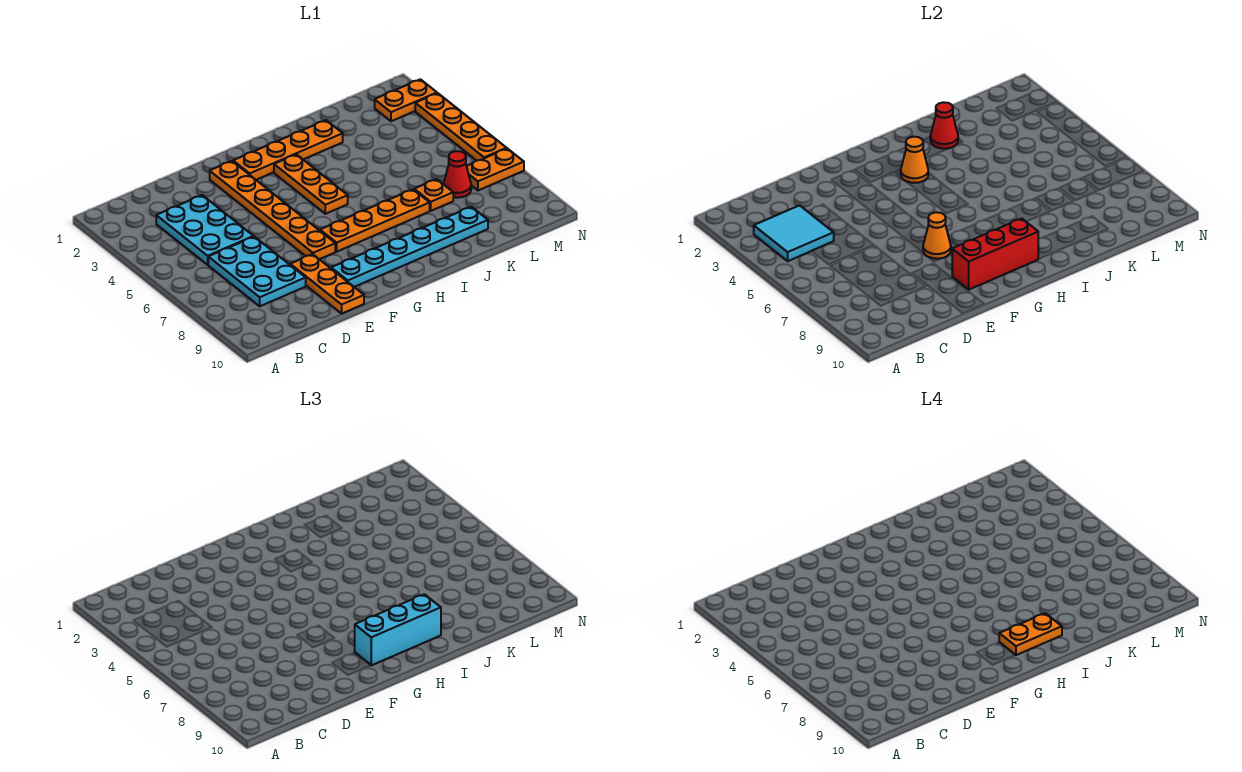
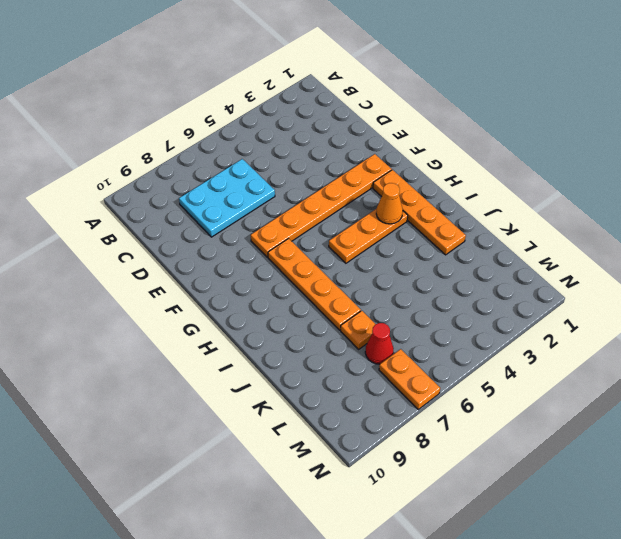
none -> cyan 2x3 plate [156,195,254,265]
none -> orange 1x3 plate [290,254,364,314]
none -> cyan 1x6 plate [331,207,488,287]

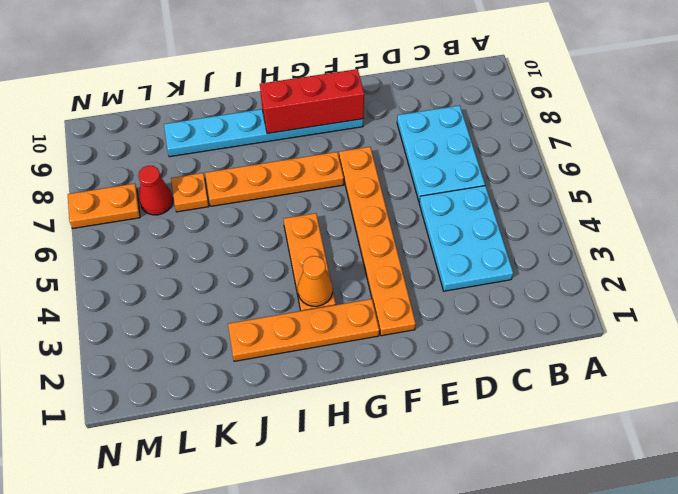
none -> orange 1x3 plate [290,254,364,314]
none -> orange 1x2 plate [375,79,437,121]
none -> orange 1x4 plate [415,93,507,161]

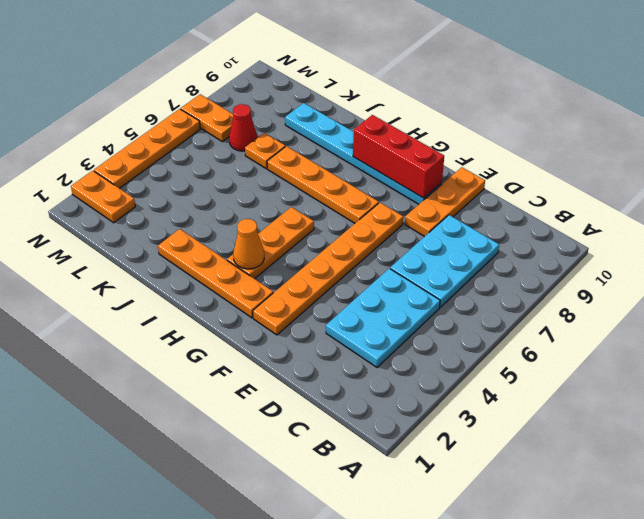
none -> cyan 2x2 tile [754,205,834,261]
none -> orange 1x1 cone [923,212,951,259]
none -> red 1x1 cone [930,102,958,149]

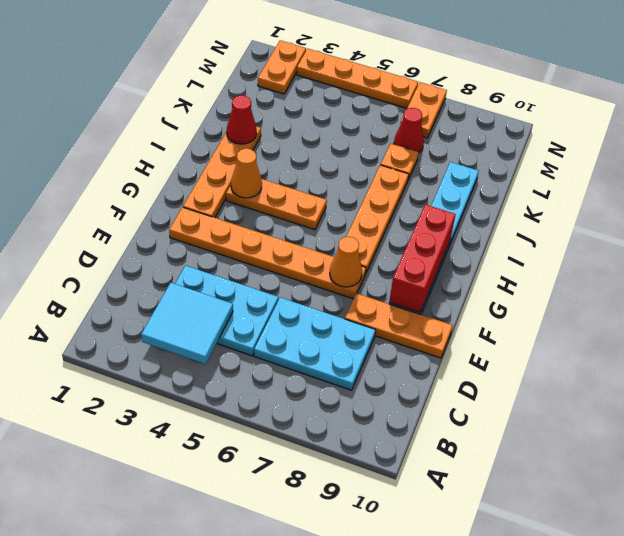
none -> cyan 1x3 brick [355,594,441,665]
none -> orange 1x2 plate [999,613,1062,655]

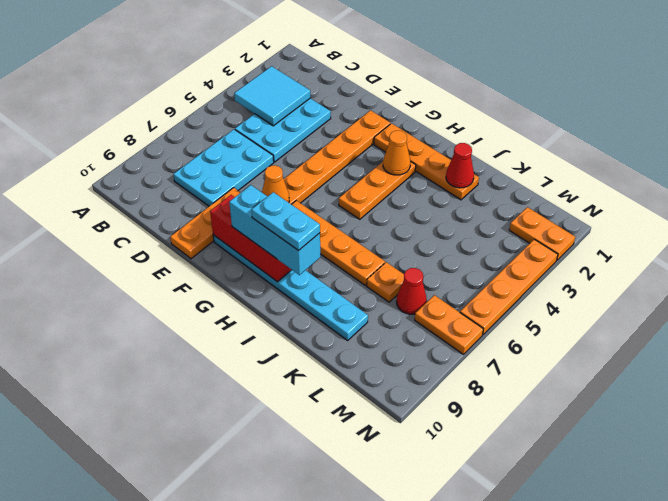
cyan 1x2 plate [252,192,320,251] -> orange 1x2 plate [999,613,1062,655]

